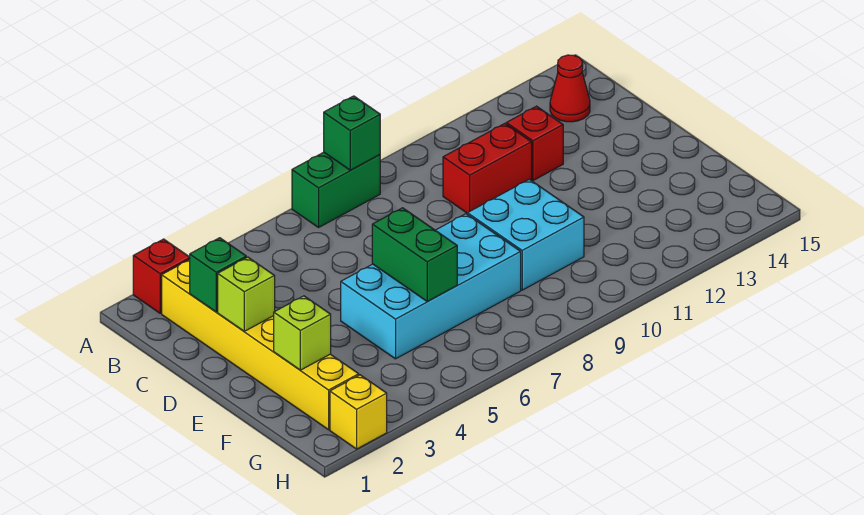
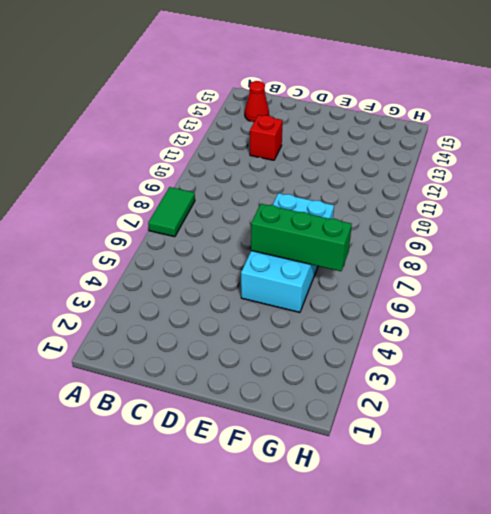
green 1x2 tile [148,187,195,237] -> green 1x2 brick [292,152,380,227]
green 1x3 brick [251,204,352,271] -> green 1x2 brick [372,208,457,302]
none -> red 1x1 brick [133,239,190,313]
none -> yellow 1x6 brick [162,260,359,430]
none -> red 1x2 brick [443,123,532,213]

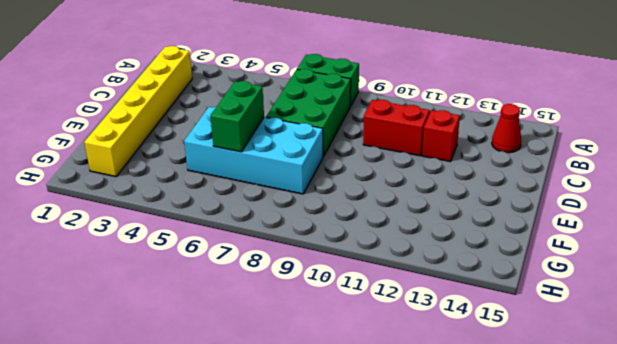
green 2x3 brick [266,69,351,157] -> none
none -> red 1x1 brick [133,239,190,313]
none -> cyan 2x2 brick [467,179,584,290]
none -> yellow 1x1 brick [330,375,387,449]

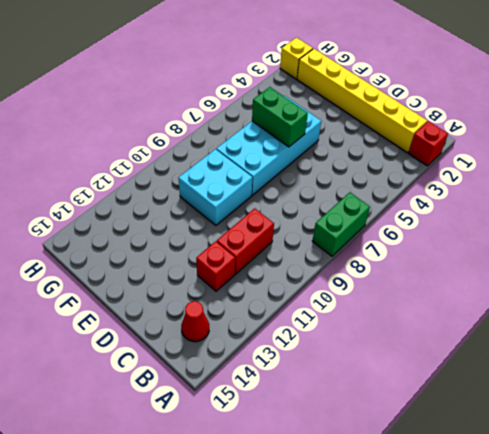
none -> green 1x1 brick [324,96,380,170]
none -> green 1x1 brick [190,238,246,312]
none -> lime 1x1 brick [218,257,275,331]

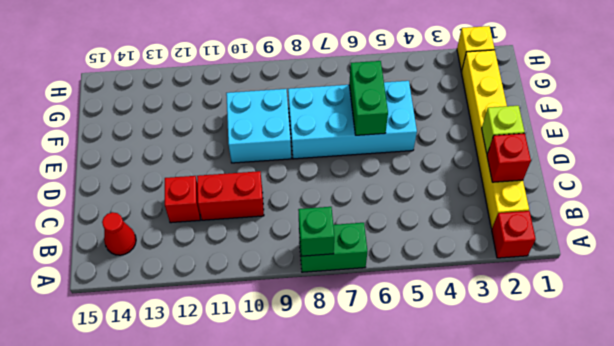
red 1x1 brick [487,133,531,182] -> green 1x1 brick [190,238,246,312]
none -> lime 1x1 brick [274,296,331,370]

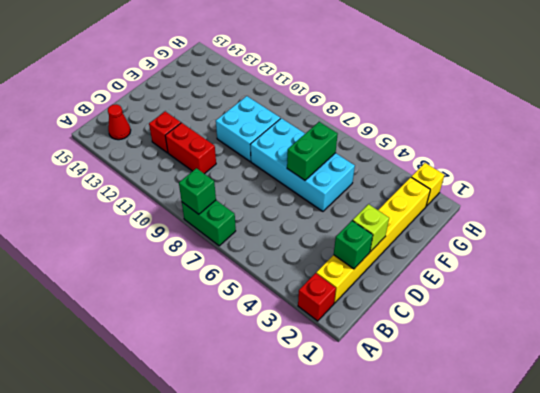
none -> lime 1x1 brick [274,296,331,370]

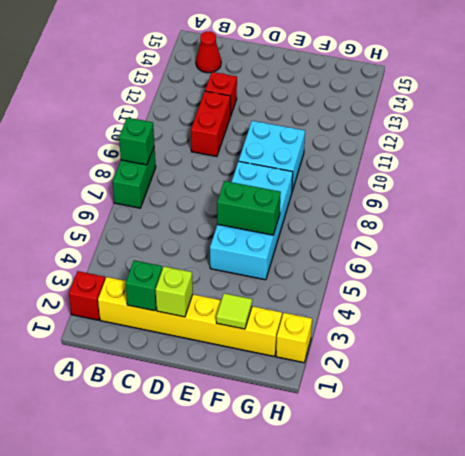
lime 1x1 tile [216,293,252,329] -> lime 1x1 brick [274,296,331,370]

